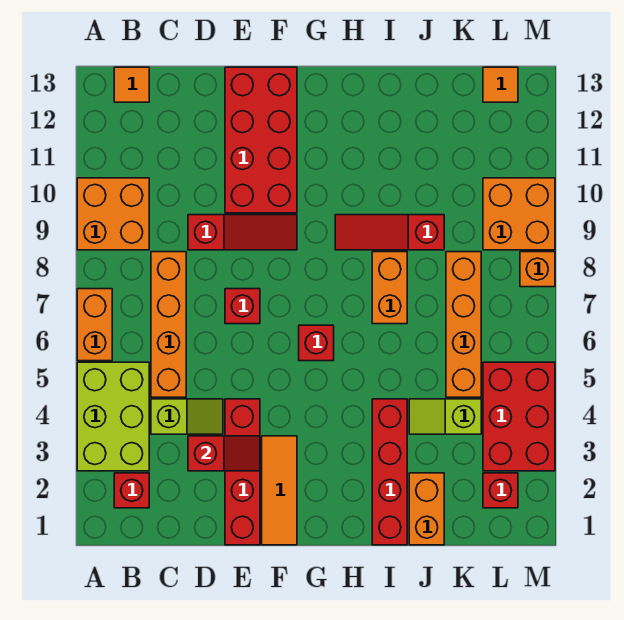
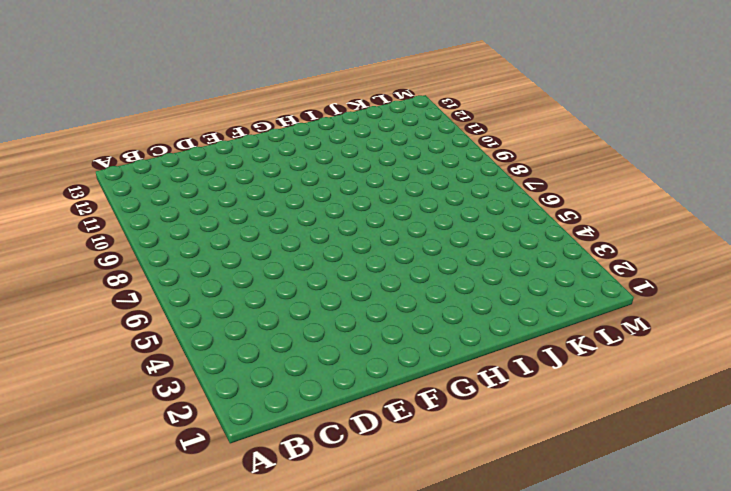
none -> lime 2x3 brick [77,362,149,471]
none -> orange 1x2 brick [77,289,112,361]
none -> orange 2x2 brick [77,178,149,250]

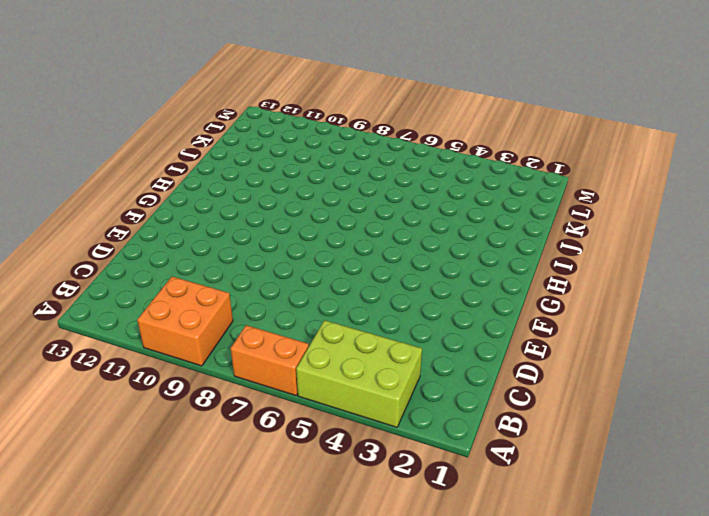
none -> red 1x1 brick [114,473,149,508]
none -> orange 1x1 tile [114,67,149,102]
none -> lime 1x2 slope [151,399,223,434]

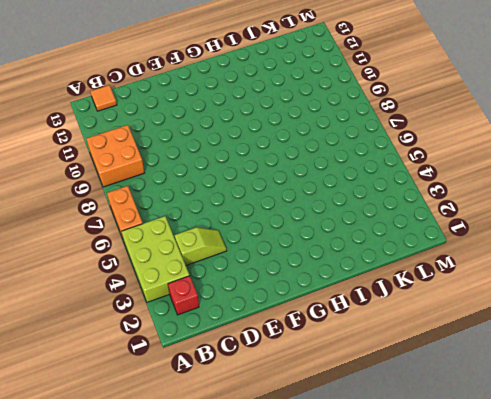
none -> orange 1x4 brick [151,252,186,397]
none -> red 1x3 slope [188,215,297,250]
none -> red 1x4 brick [225,399,260,545]

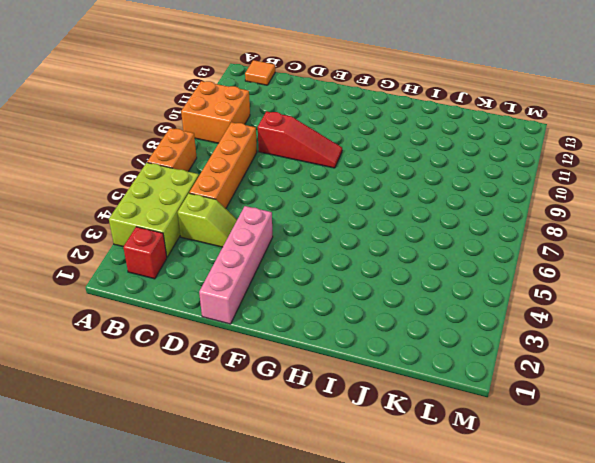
pink 1x4 brick [199,206,273,324] -> red 1x4 brick [225,399,260,545]
none -> red 1x1 brick [225,289,260,324]
none -> red 2x4 brick [225,67,297,213]
none -> orange 1x3 tile [262,436,297,545]

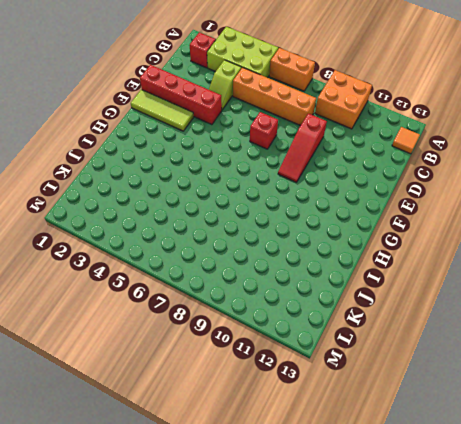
lime 1x3 tile [131,90,194,131] -> orange 1x3 tile [262,436,297,545]
none -> red 2x4 brick [225,67,297,213]
none -> red 1x1 brick [299,325,334,361]
none -> red 1x3 slope [335,215,444,250]

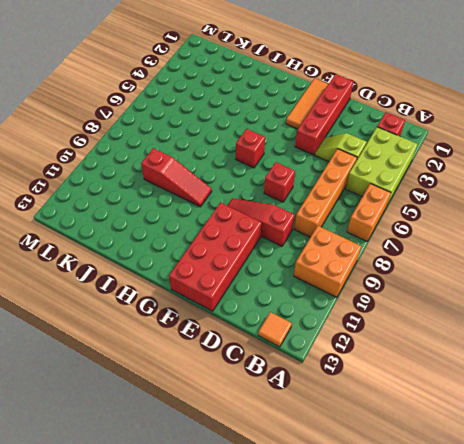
none -> red 1x4 brick [372,399,407,545]
none -> orange 1x2 brick [372,252,407,324]
none -> orange 1x2 brick [409,473,444,545]

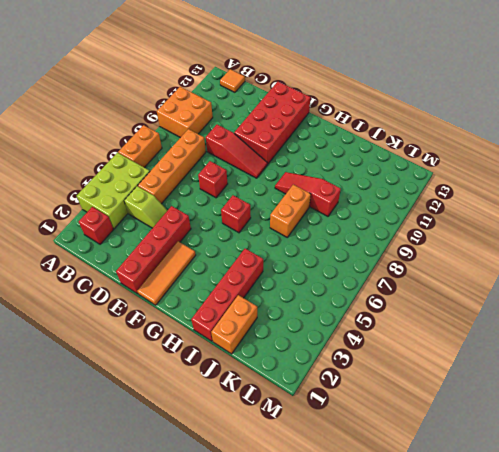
none -> lime 1x2 slope [409,399,481,434]
none -> orange 1x4 brick [446,252,481,397]
none -> red 1x1 brick [483,473,518,508]

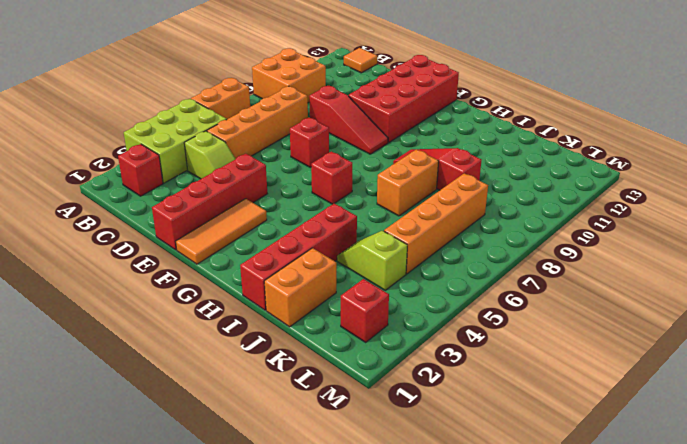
none -> red 2x3 brick [483,362,555,471]
none -> orange 2x2 brick [483,178,555,250]
none -> orange 1x1 tile [483,67,518,102]

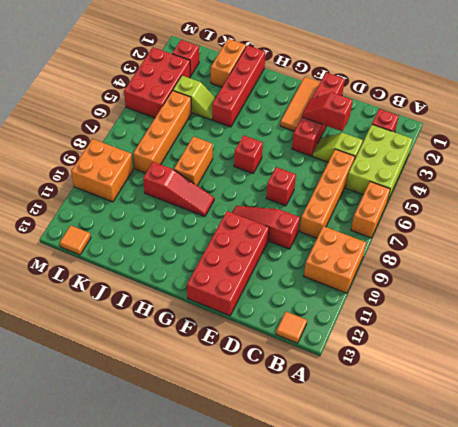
none -> orange 1x1 brick [520,252,555,287]

